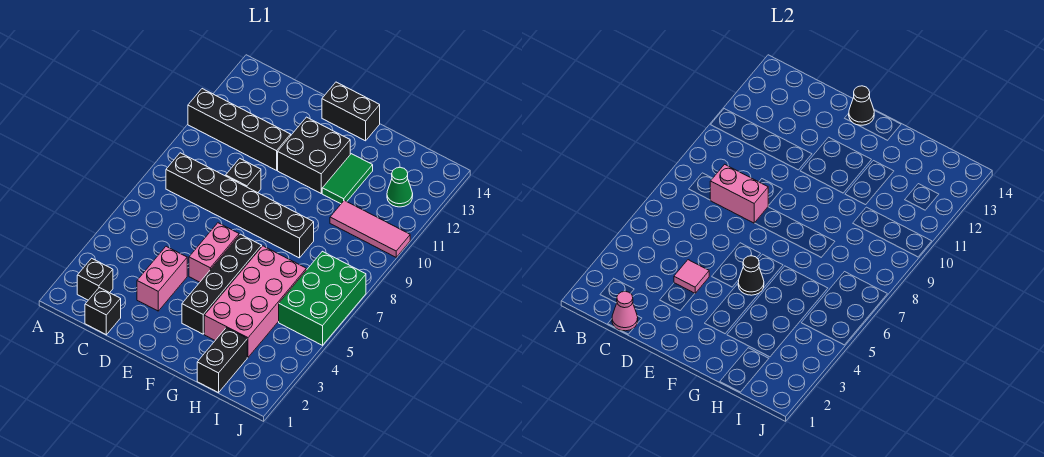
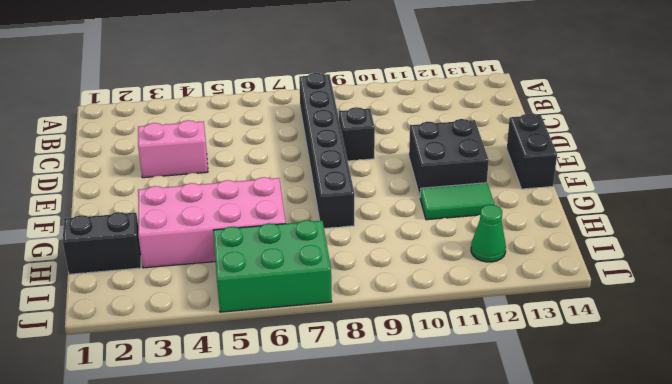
none -> black 1x4 brick [188,89,291,170]
none -> black 1x1 brick [77,258,113,300]
none -> black 1x1 brick [85,288,121,335]

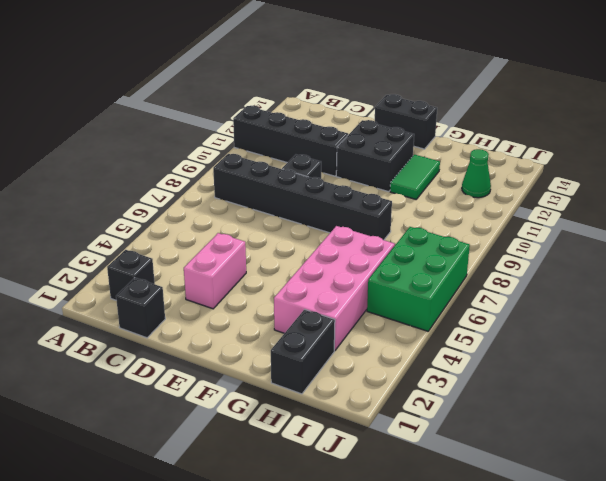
none -> pink 1x2 brick [189,223,239,282]
none -> black 1x4 brick [182,234,262,334]
none -> pink 1x3 tile [330,200,410,257]

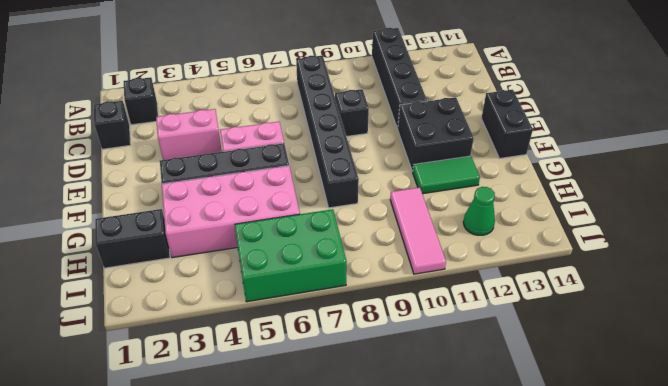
none -> pink 1x1 cone [612,291,638,331]
none -> pink 1x2 brick [710,164,768,223]
none -> pink 1x1 tile [674,260,709,293]

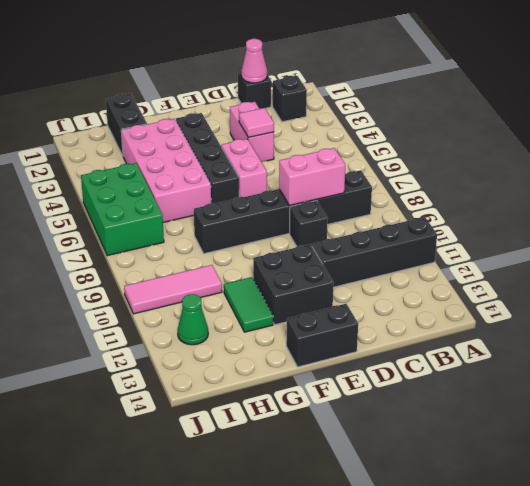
none -> black 1x1 cone [849,86,874,125]
none -> black 1x1 cone [738,256,764,295]

